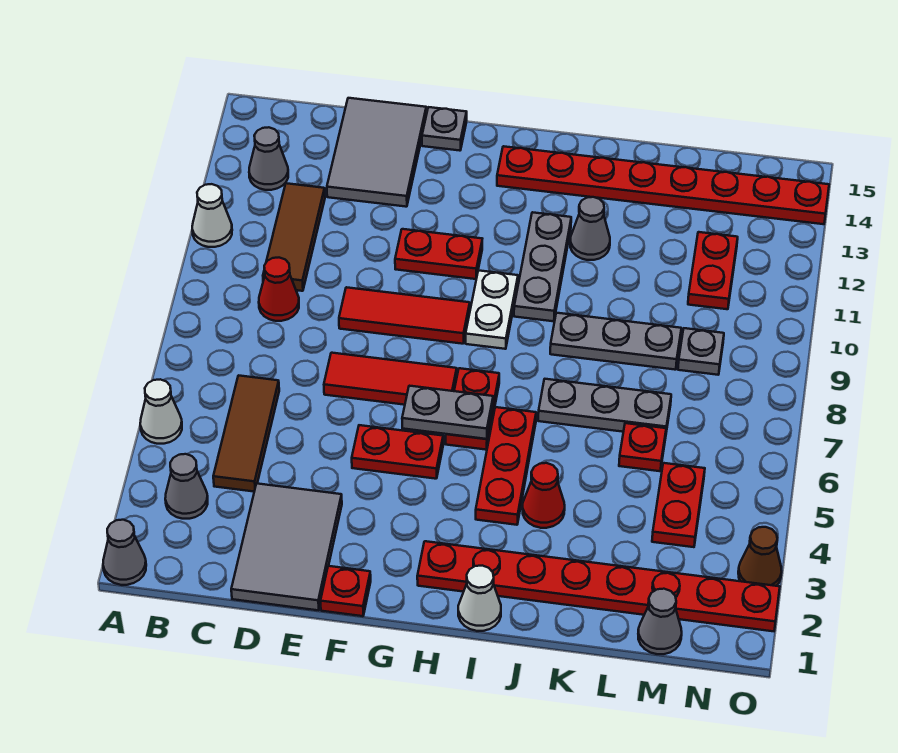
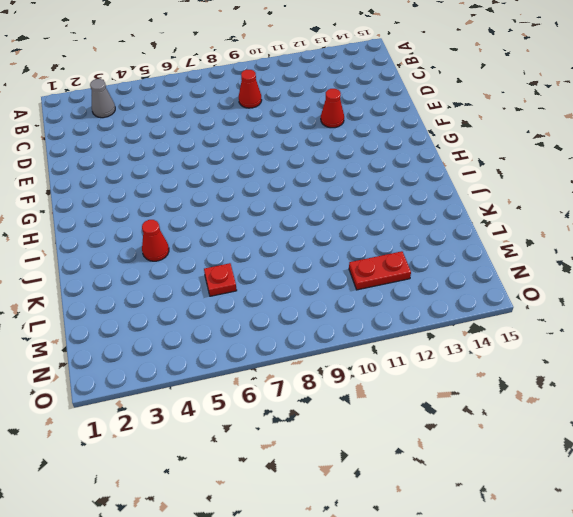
red 1x1 cone [321,89,344,128] -> none
none -> grey 1x1 cone [103,520,146,585]
none -> white 1x1 cone [140,379,182,444]
none -> white 1x1 cone [192,184,232,247]
none -> grey 1x1 cone [249,127,288,190]

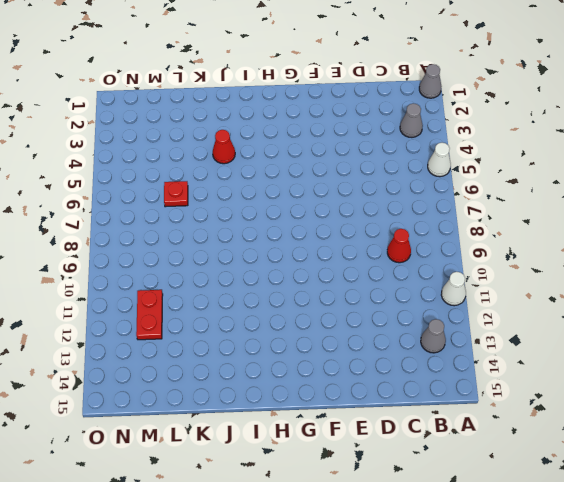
none -> brown 1x3 tile [213,375,279,492]
none -> brown 1x3 tile [263,183,325,291]
none -> grey 2x3 tile [231,484,342,610]
none -> grey 2x3 tile [327,98,426,207]

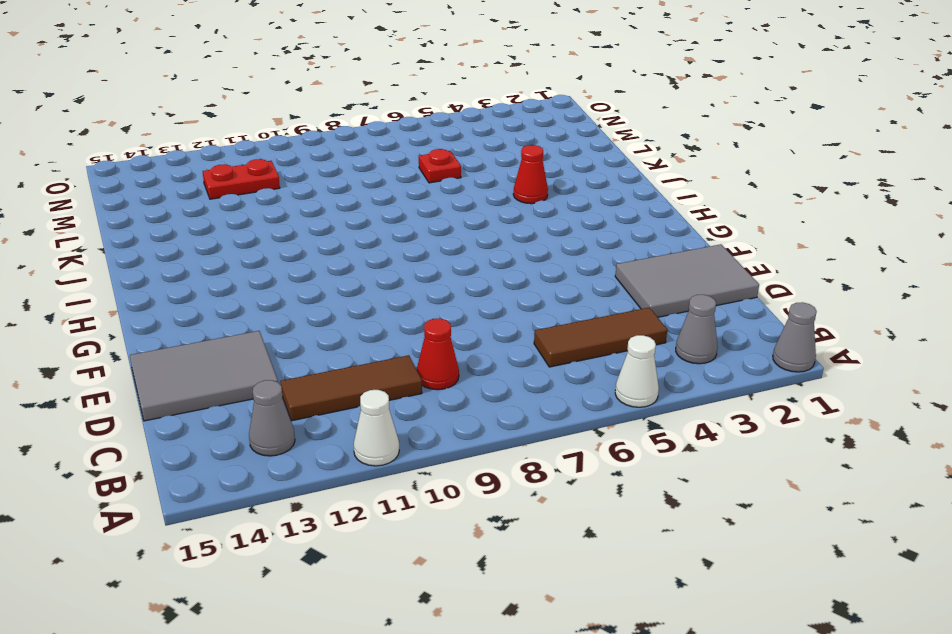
none -> red 1x3 tile [324,353,457,405]
none -> red 1x3 tile [339,287,470,344]
none -> red 1x1 plate [321,566,371,616]
none -> red 1x2 plate [352,425,443,479]

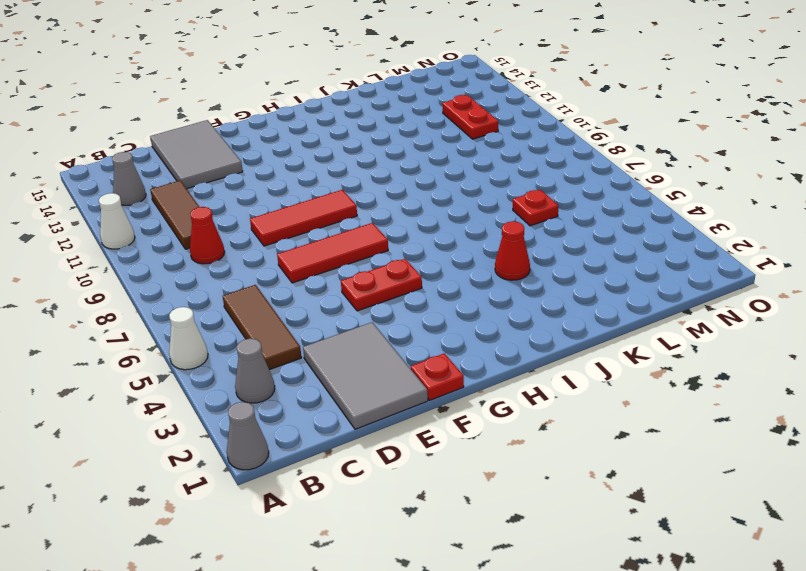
none -> red 1x2 plate [395,229,482,279]
none -> grey 1x1 plate [422,107,467,151]
none -> red 1x8 plate [417,541,780,631]
none -> red 1x2 plate [446,368,499,450]

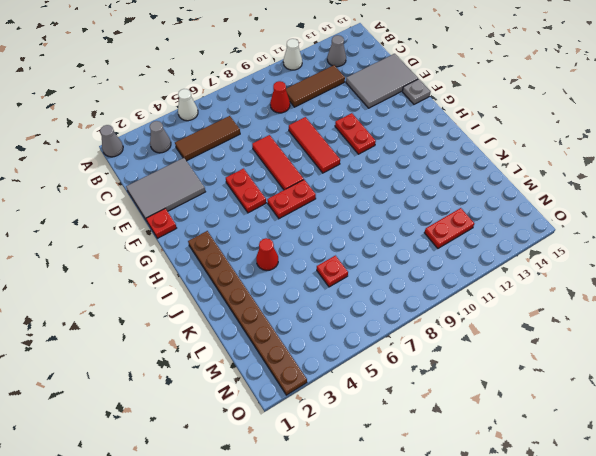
brown 1x8 plate [188,231,307,395] -> red 1x8 plate [417,541,780,631]
none -> white 1x2 plate [466,270,518,349]
none -> red 1x8 plate [497,146,829,224]
none -> white 1x1 cone [458,566,501,631]
none -> red 1x3 plate [476,407,536,525]

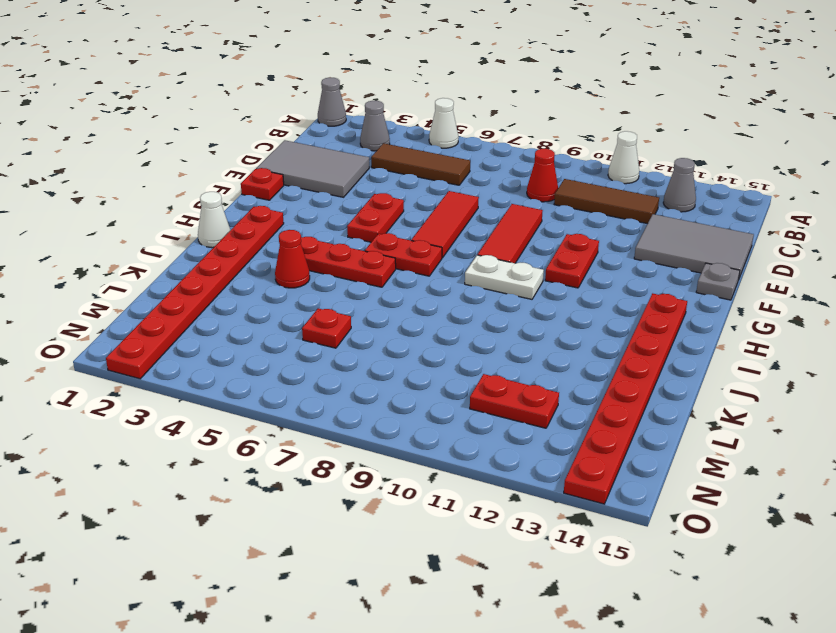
none -> grey 1x3 plate [514,212,571,321]
none -> grey 1x3 plate [538,379,671,432]
none -> grey 1x3 plate [550,313,681,370]
none -> grey 1x1 cone [570,197,610,260]

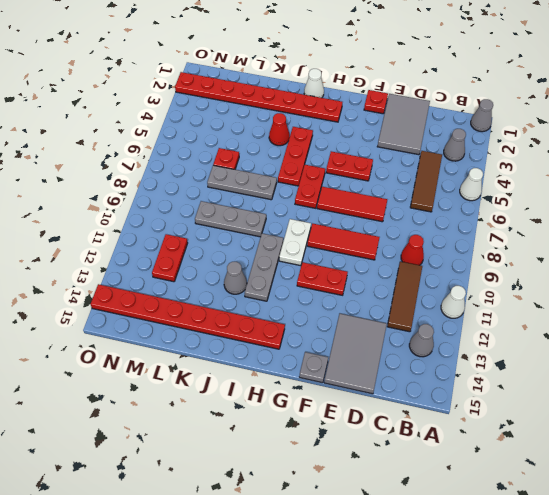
none -> grey 1x1 cone [638,589,682,654]
none -> red 1x2 plate [652,463,705,547]
none -> grey 1x1 plate [678,328,724,375]
none -> brown 1x1 cone [738,527,782,586]

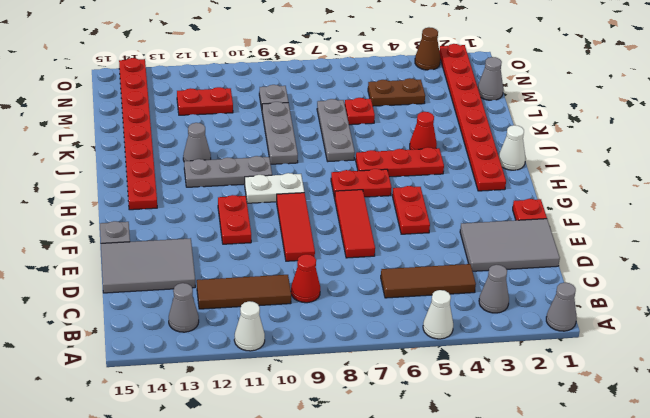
brown 1x2 plate [368,78,425,106] -> red 1x2 plate [652,463,705,547]
none -> grey 1x2 plate [402,386,493,439]

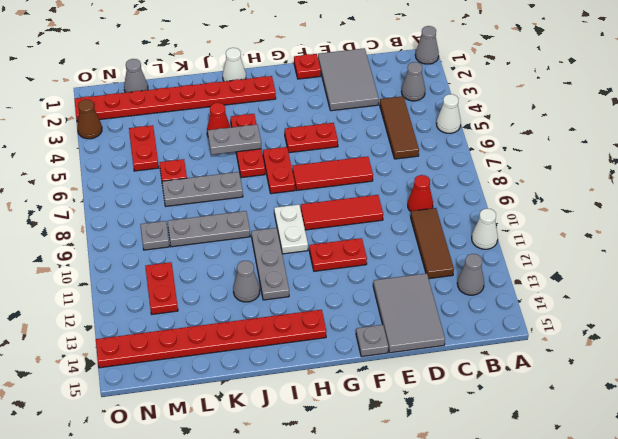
grey 1x2 plate [208,125,261,155] -> grey 1x2 plate moved to [402,386,493,439]

